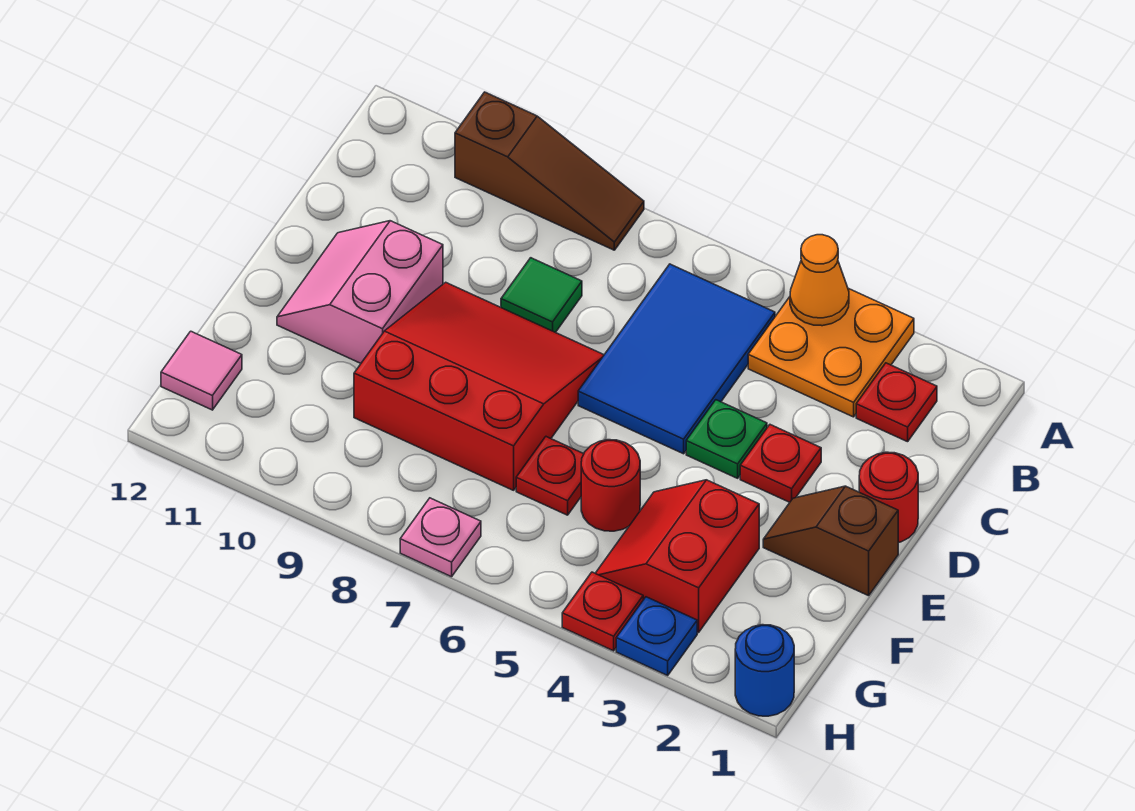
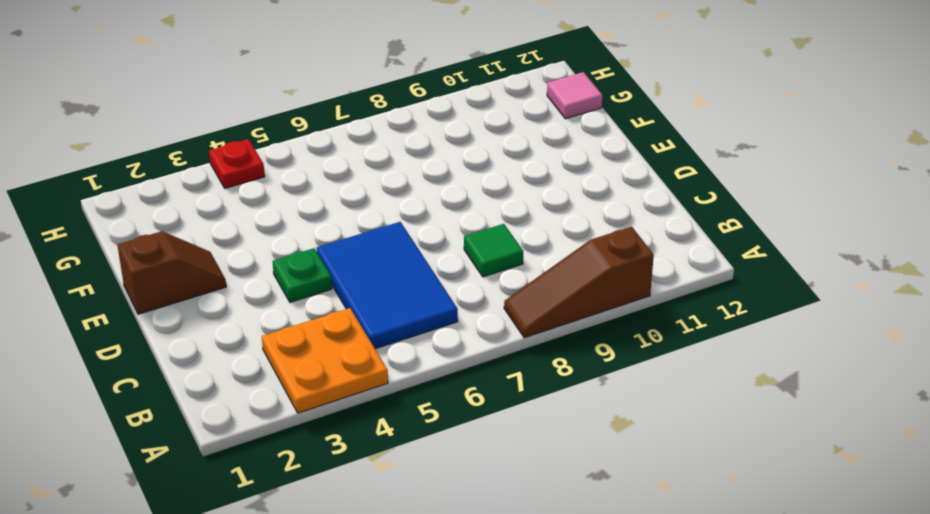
none -> red 1x1 plate [856,363,937,442]
none -> red 1x1 round brick [859,452,918,543]
none -> red 1x1 plate [740,425,821,502]

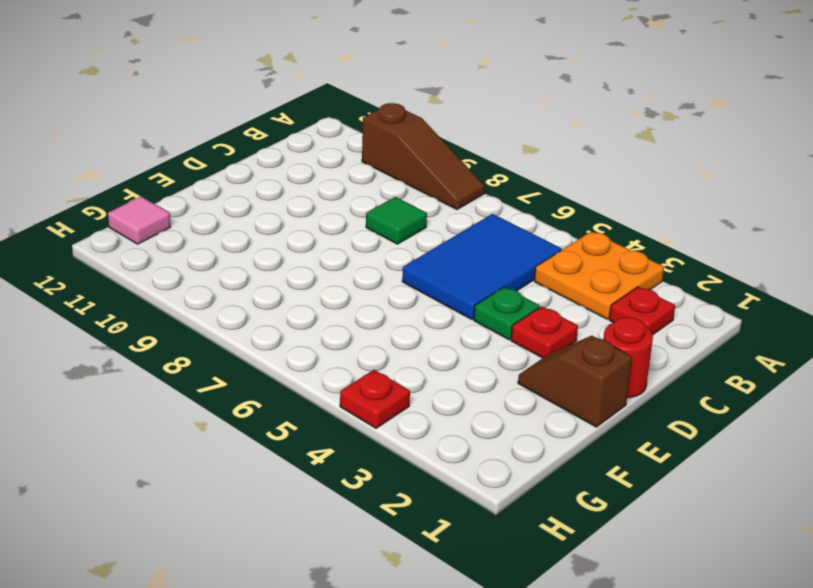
none -> red 3x3 slope [354,282,604,490]
none -> pink 2x2 slope [277,221,443,363]
none -> red 2x2 slope [595,480,759,632]

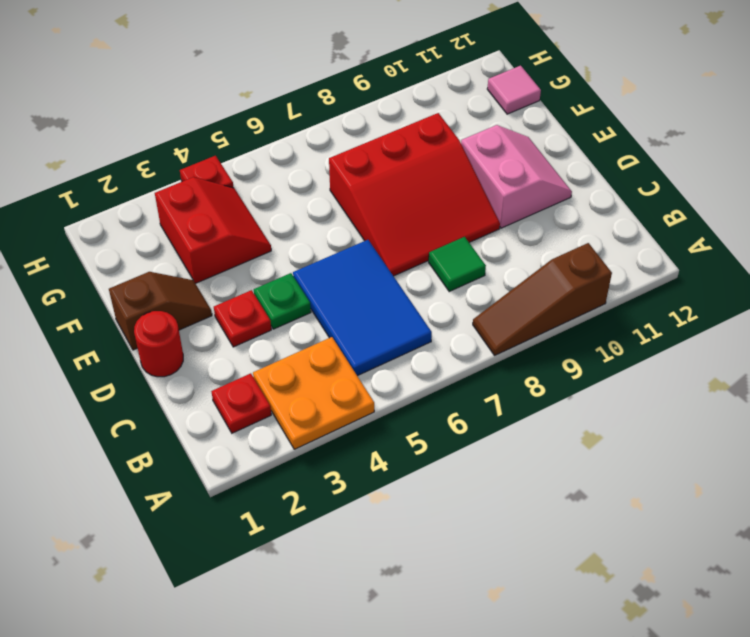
none -> red 1x1 round brick [581,440,640,531]
none -> red 1x1 plate [516,437,584,515]
none -> blue 1x1 round brick [735,625,794,716]

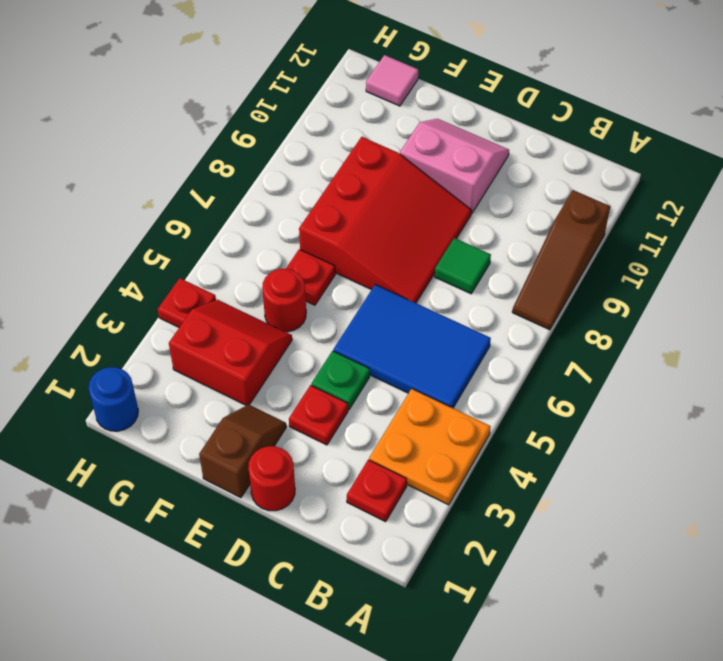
none -> blue 1x1 plate [616,597,697,675]
none -> pink 1x1 plate [400,498,481,577]
none -> orange 1x1 cone [790,235,849,326]

